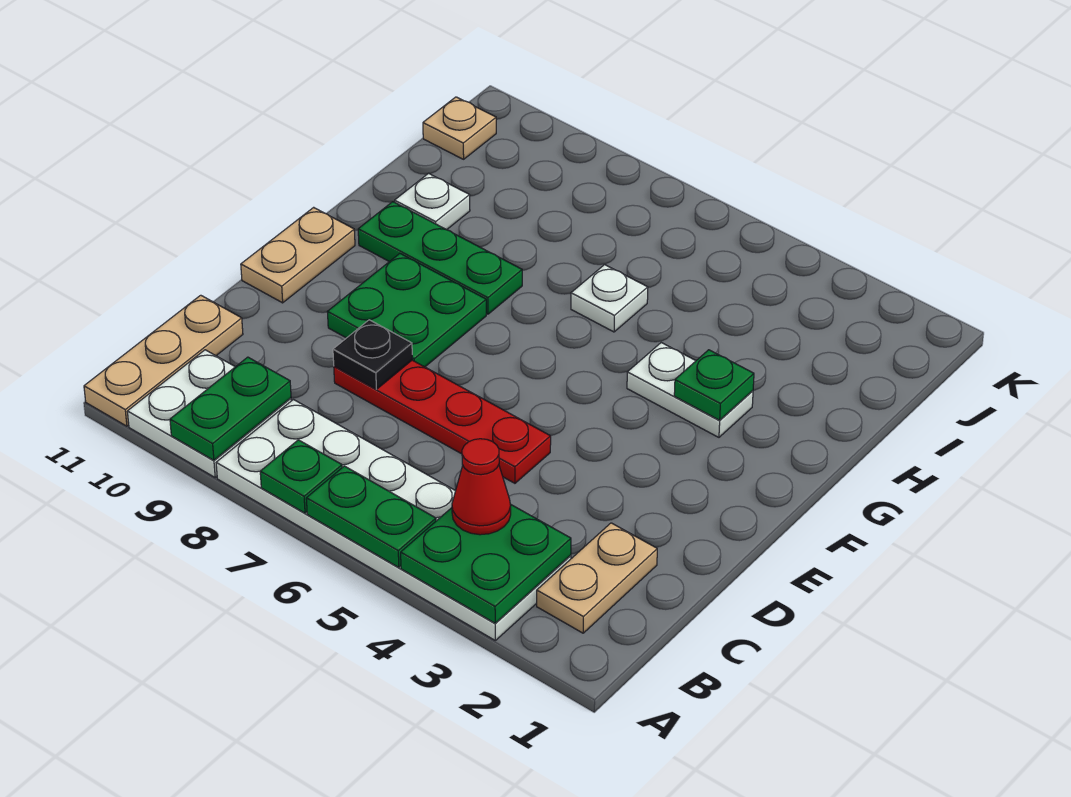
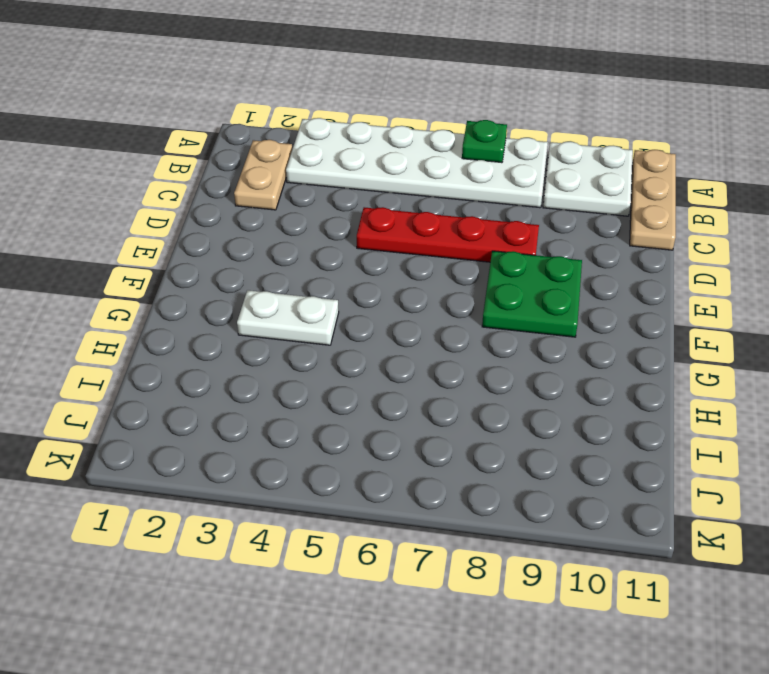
none -> tan 1x2 plate [241,207,355,303]
none -> green 1x3 plate [358,202,522,314]
none -> white 1x1 plate [571,265,648,332]

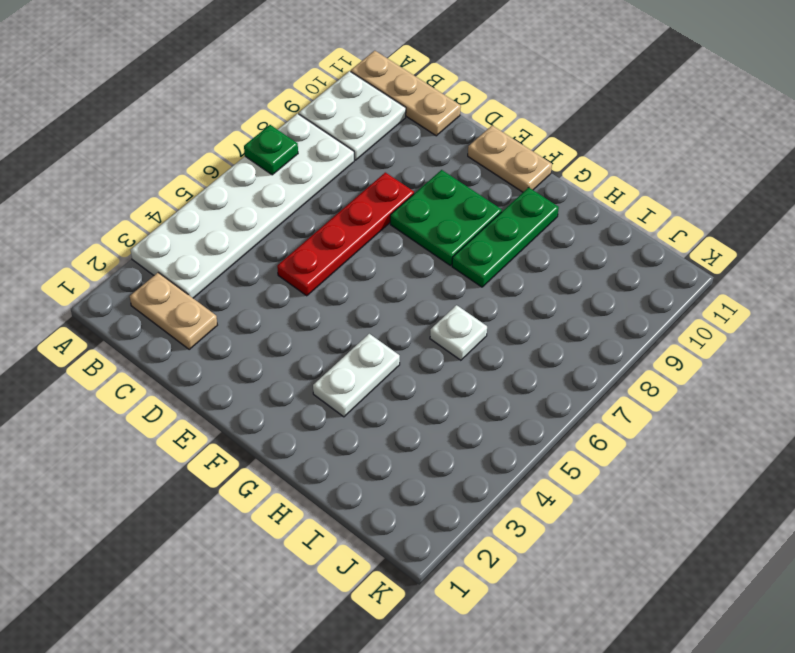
none -> white 1x1 plate [395,173,470,230]
none -> tan 1x1 plate [423,97,496,159]
none -> green 2x2 plate [401,504,571,623]

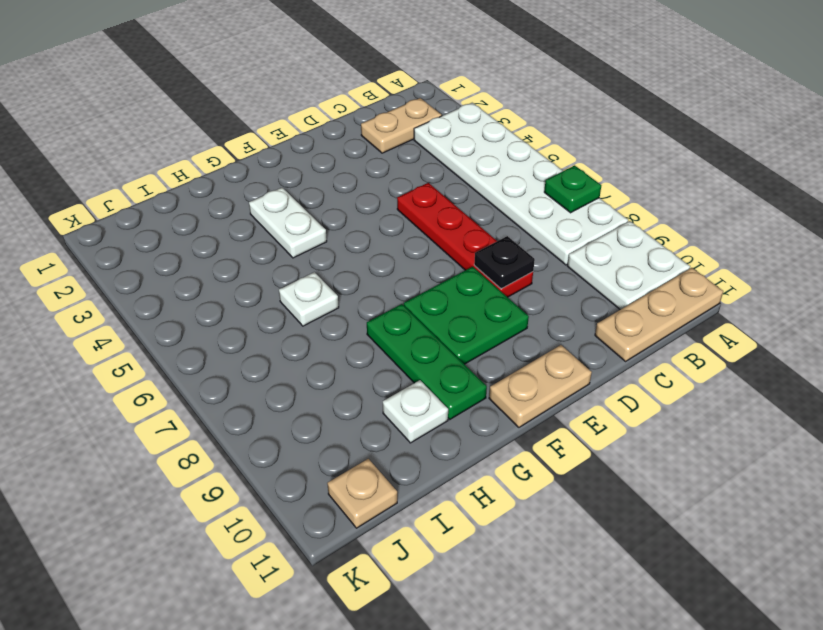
none -> green 2x2 plate [401,504,571,623]
none -> green 1x2 plate [306,466,436,567]
none -> green 1x2 plate [170,357,291,460]

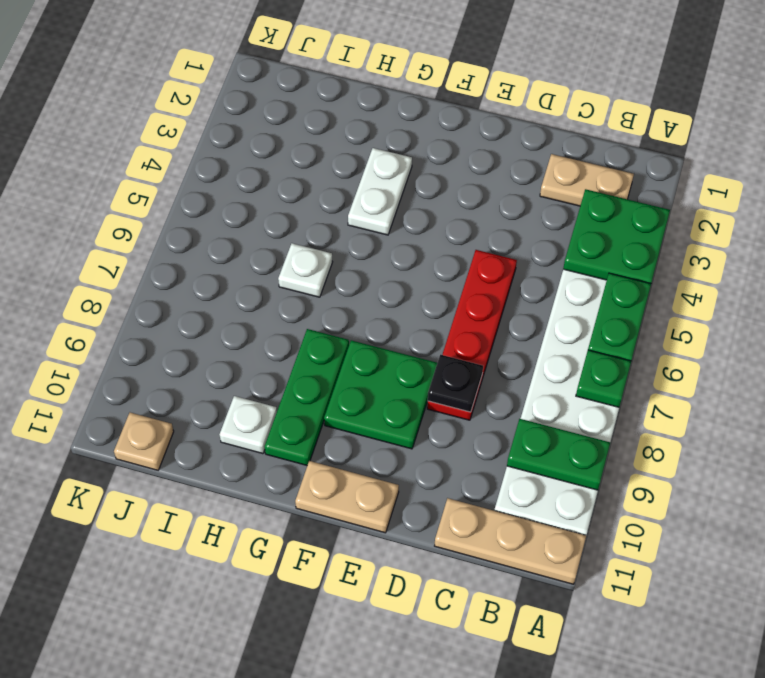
none -> green 1x1 plate [674,350,754,420]
none -> red 1x1 cone [452,439,511,535]

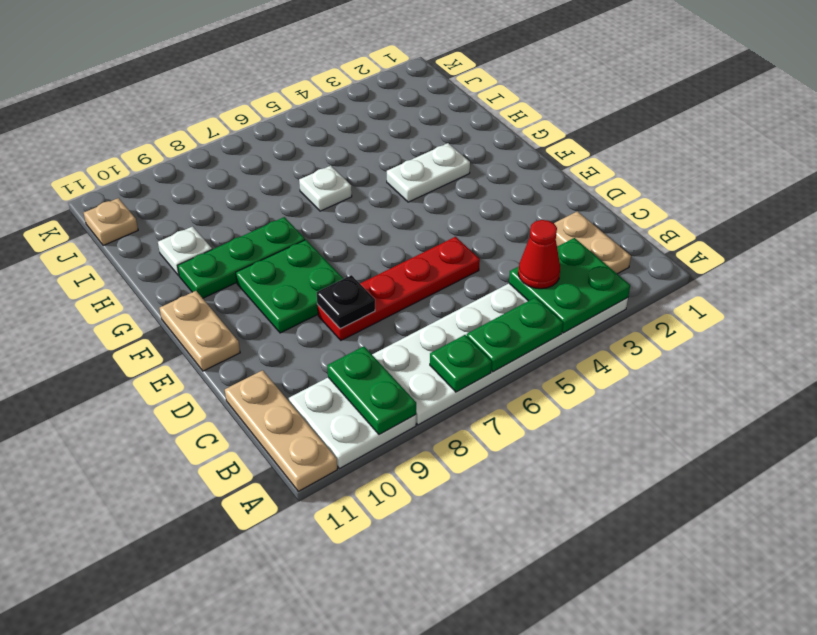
none -> green 1x1 plate [674,350,754,420]

